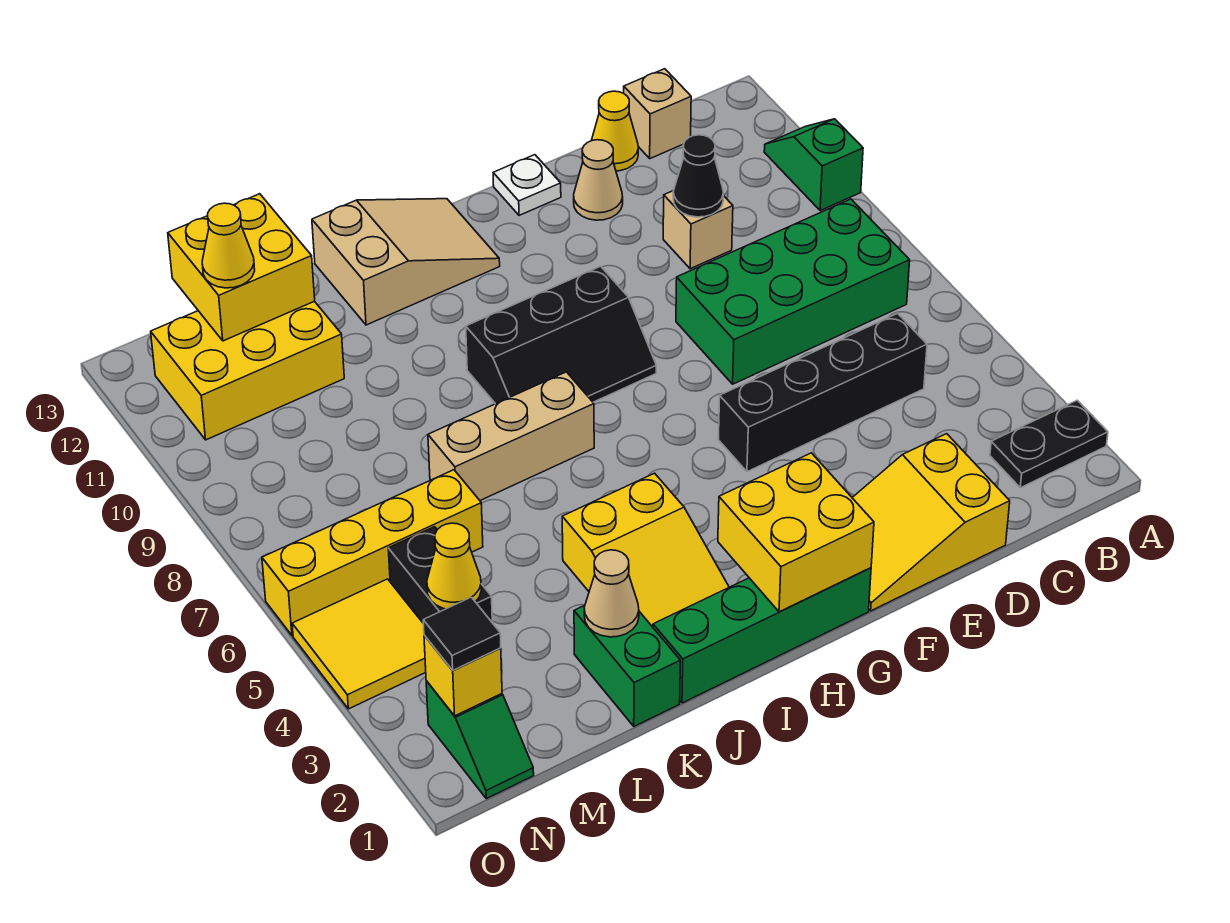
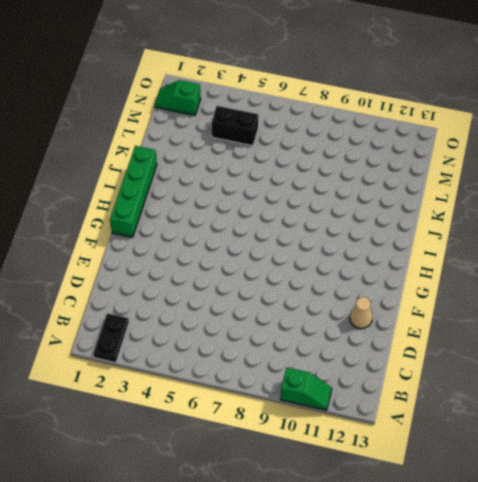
none -> green 2x4 brick [676,199,910,384]
none -> black 1x4 brick [719,313,927,472]
none -> tan 1x1 brick [624,69,691,159]

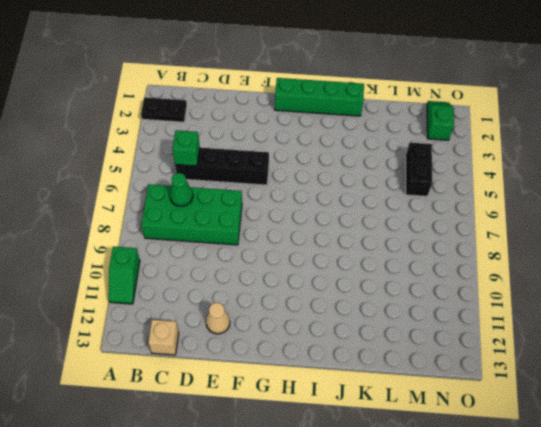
green 1x1 brick [172,130,200,166] -> none
green 1x1 cone [170,173,193,206] -> none
none -> yellow 2x3 slope [852,434,1010,611]
none -> tan 1x1 brick [663,191,733,269]
none -> yellow 1x1 cone [592,91,638,171]

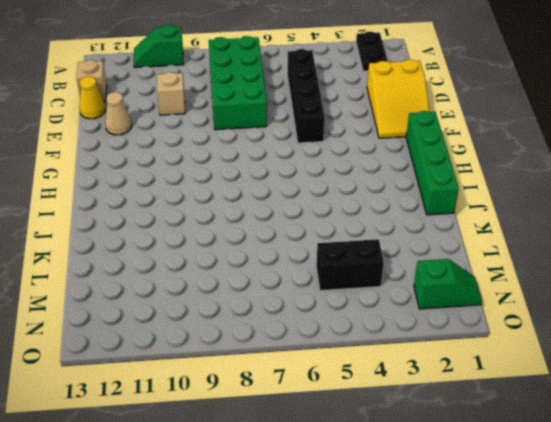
none -> white 1x1 plate [493,155,561,215]
none -> black 2x3 slope [466,266,656,404]
none -> tan 2x3 slope [312,199,500,325]

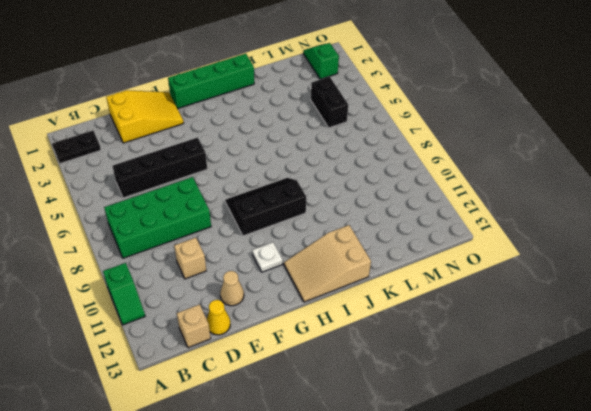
white 1x1 plate [252,242,283,272] -> white 1x1 plate moved to [493,155,561,215]
none -> yellow 2x3 slope [562,473,729,627]
none -> tan 1x3 brick [428,372,594,500]
none -> green 1x2 brick [574,605,680,726]

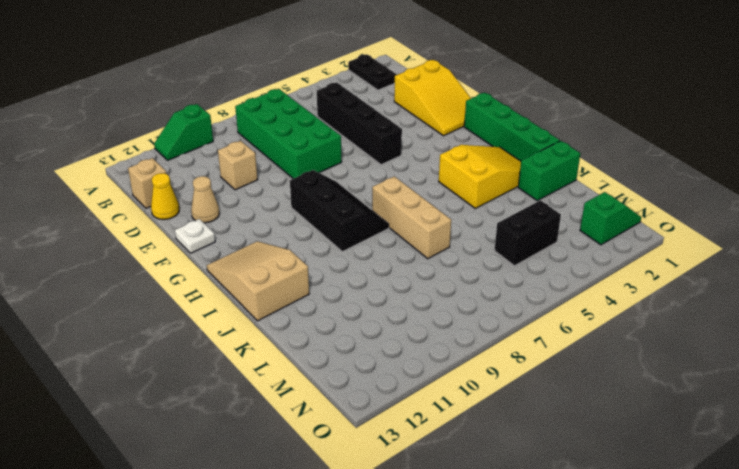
none -> yellow 1x4 brick [262,470,483,636]
none -> yellow 2x3 brick [151,301,344,440]
none -> yellow 2x2 tile [292,579,426,709]

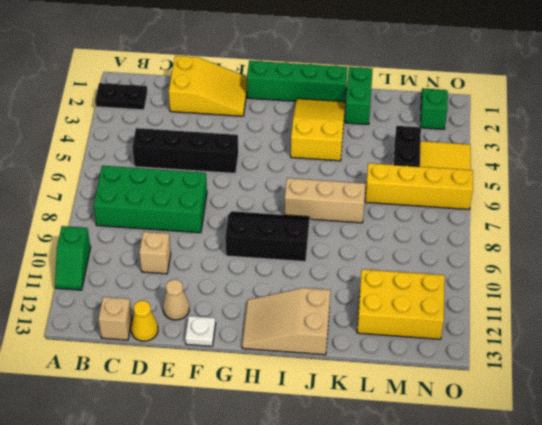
none -> black 1x1 cone [673,135,724,217]
none -> yellow 2x2 brick [718,453,874,612]
none -> tan 1x1 cone [584,550,639,637]

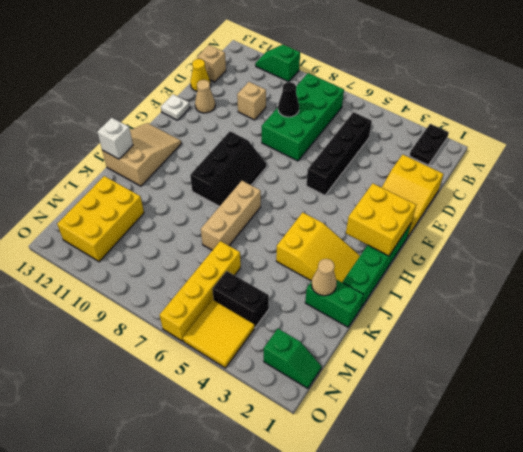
black 1x1 cone [278,82,299,117] -> black 1x1 cone moved to [673,135,724,217]
white 1x1 brick [97,118,133,159] -> none
none -> yellow 2x2 brick [168,194,315,341]
none -> yellow 1x1 cone [427,523,481,609]
none -> yellow 1x1 brick [424,635,502,716]

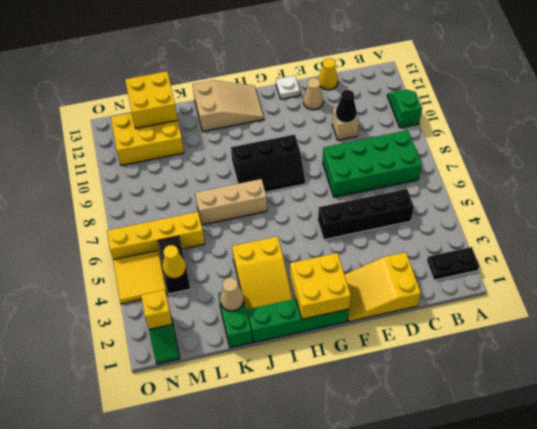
none -> tan 1x1 brick [624,69,691,159]
none -> yellow 1x1 cone [202,203,255,288]
none -> black 1x1 tile [423,597,501,670]

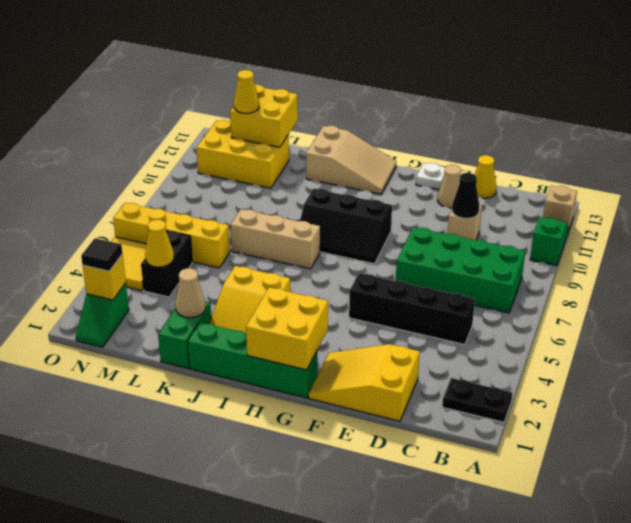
tan 1x1 brick [543,186,577,231] -> tan 1x1 brick moved to [624,69,691,159]

